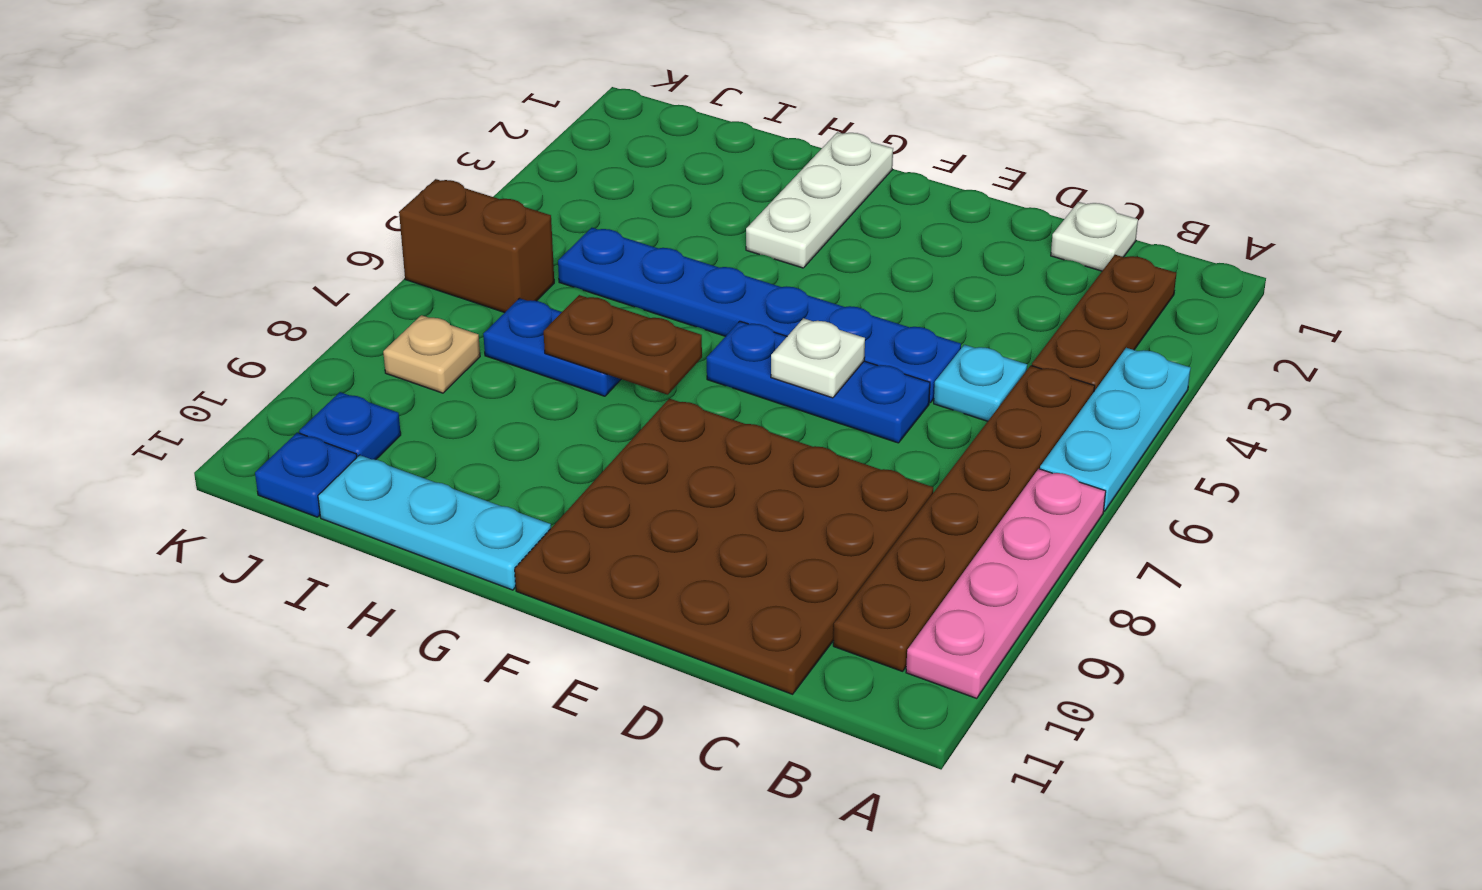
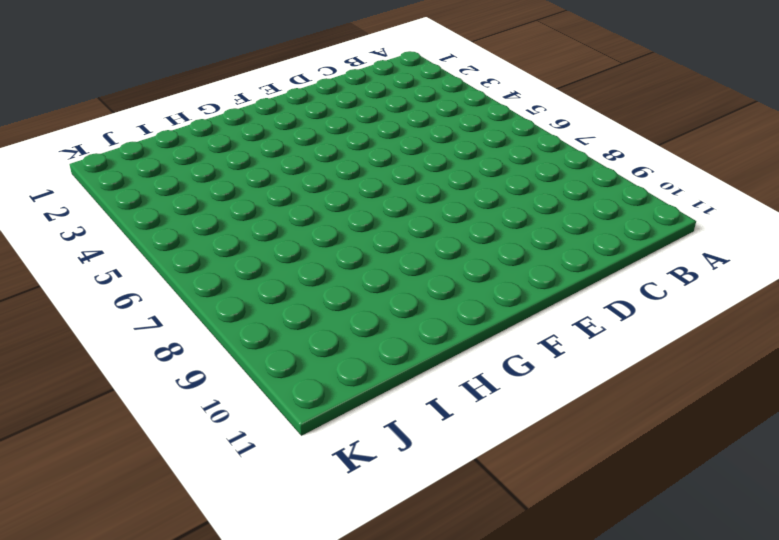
none -> cyan 1x3 plate [1040,348,1191,511]
none -> pink 1x4 plate [906,469,1106,698]
none -> brown 1x3 plate [1032,255,1176,391]

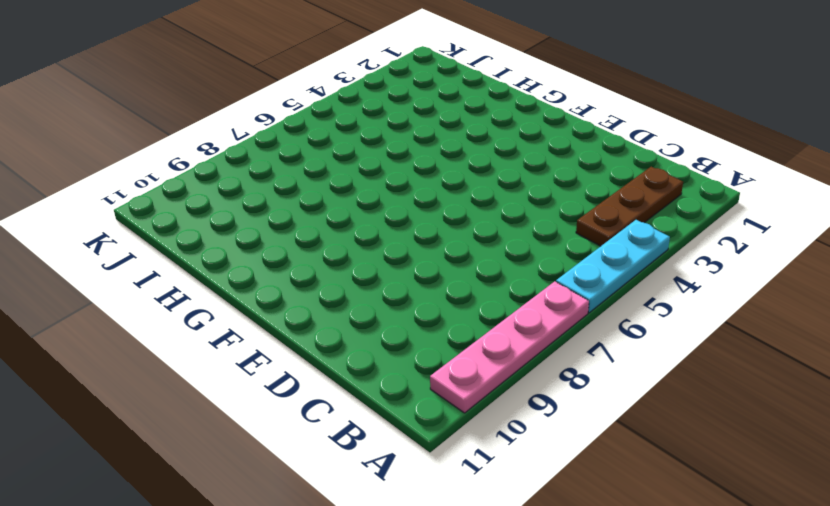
none -> brown 1x6 plate [833,365,1095,671]
none -> white 1x1 plate [1051,202,1138,271]
none -> cyan 1x1 plate [934,345,1027,421]

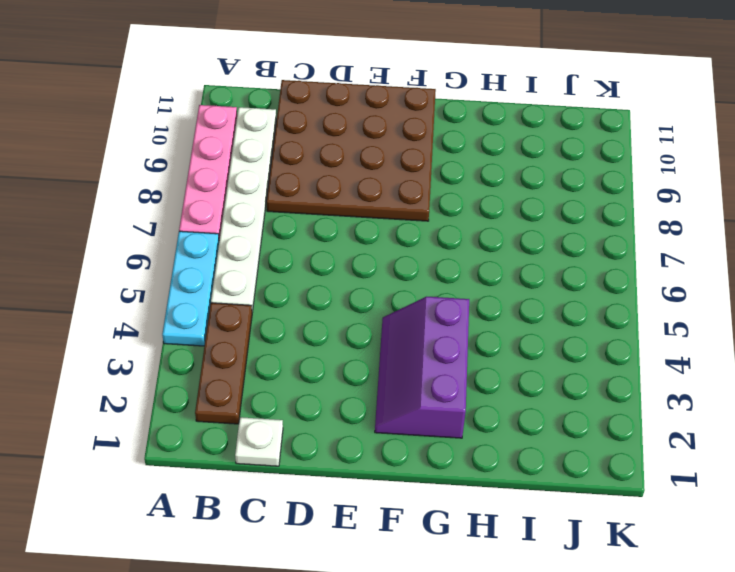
white 1x6 plate [211,107,276,312] -> brown 1x6 plate [833,365,1095,671]
purple 2x3 slope [375,297,469,438] -> white 1x3 plate [746,132,893,268]
none -> cyan 1x1 plate [934,345,1027,421]
none -> blue 1x6 plate [558,228,961,403]
none -> blue 1x3 plate [707,321,930,443]

